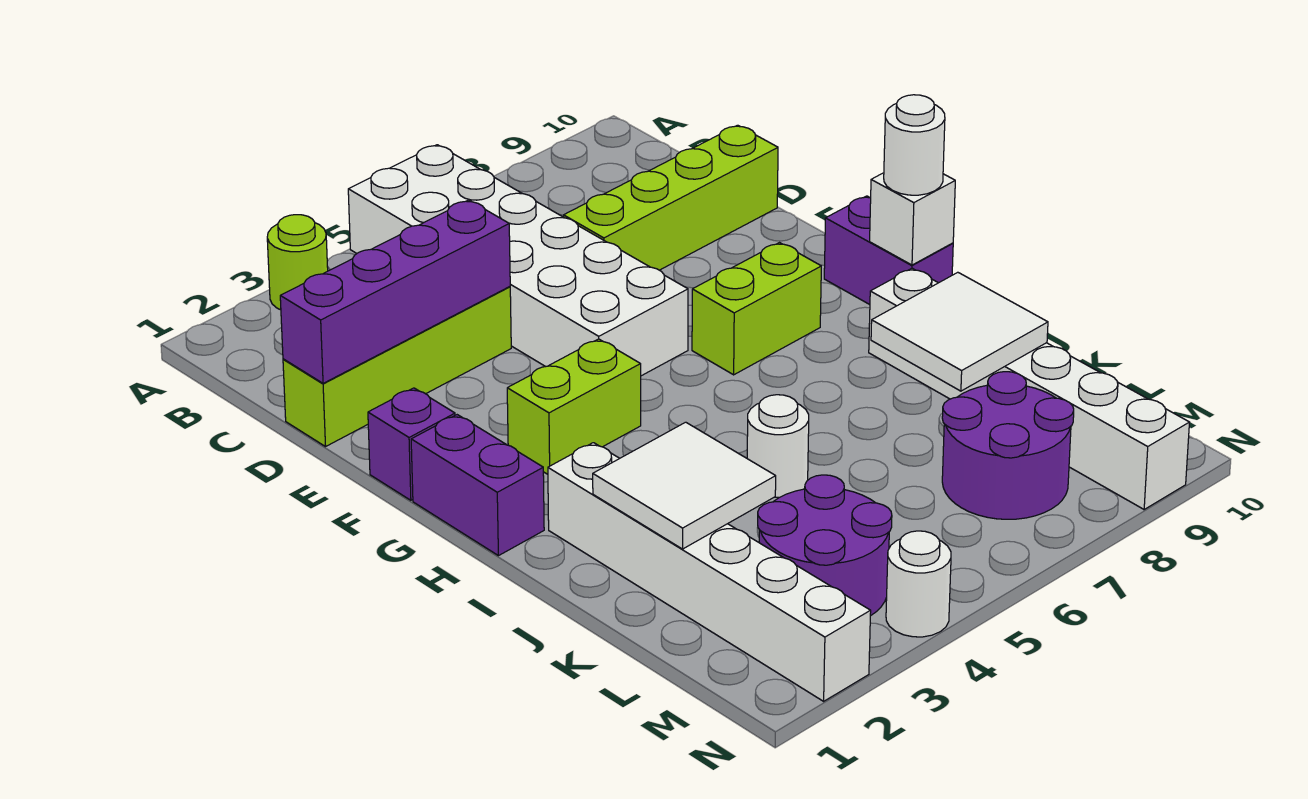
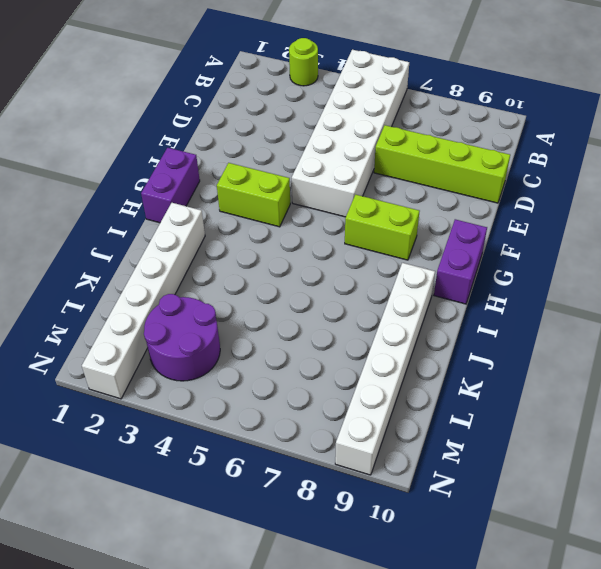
none -> lime 1x4 brick [283,287,511,447]
none -> purple 1x1 brick [368,388,455,500]
none -> white 1x1 round brick [747,395,809,498]

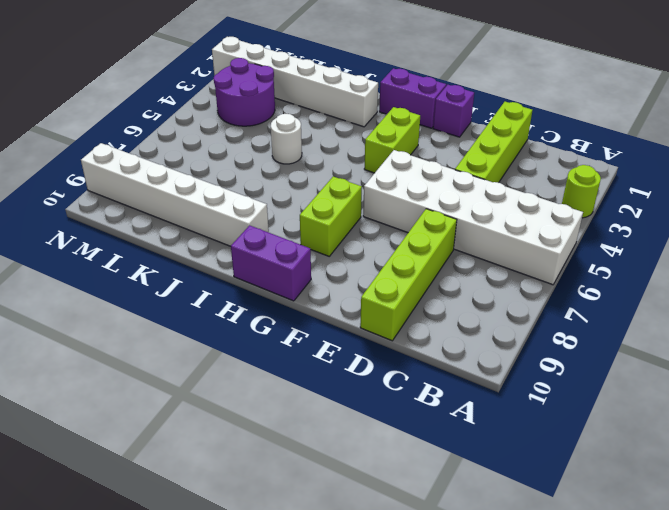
none -> purple 2x2 round brick [942,372,1074,519]
none -> white 1x1 round brick [886,531,951,637]
none -> purple 1x4 brick [280,200,510,383]

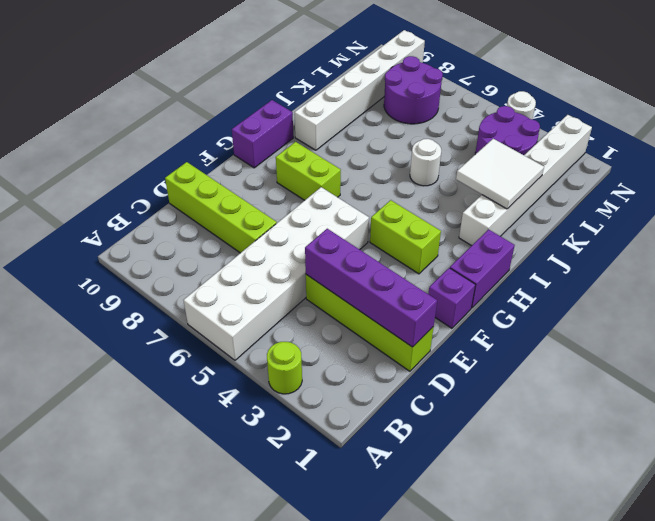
none -> white 1x1 brick [870,173,955,265]
none -> white 2x2 tile [871,272,1048,391]
none -> white 1x1 round brick [884,95,945,195]

